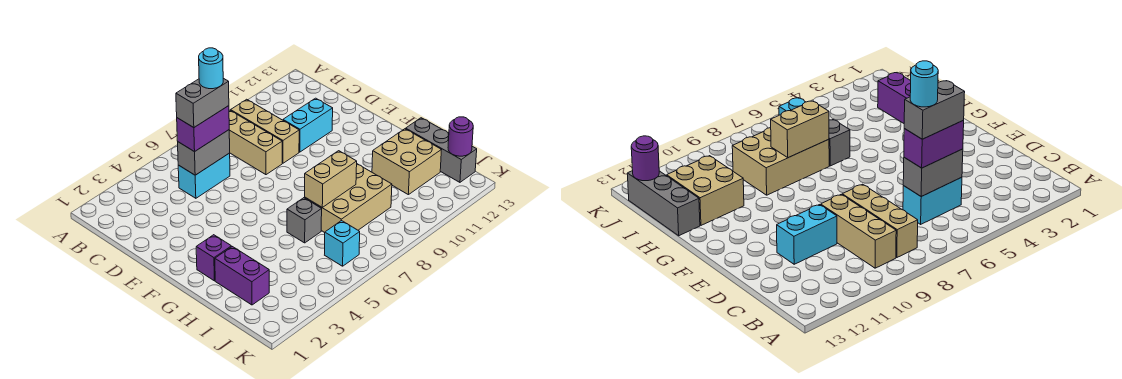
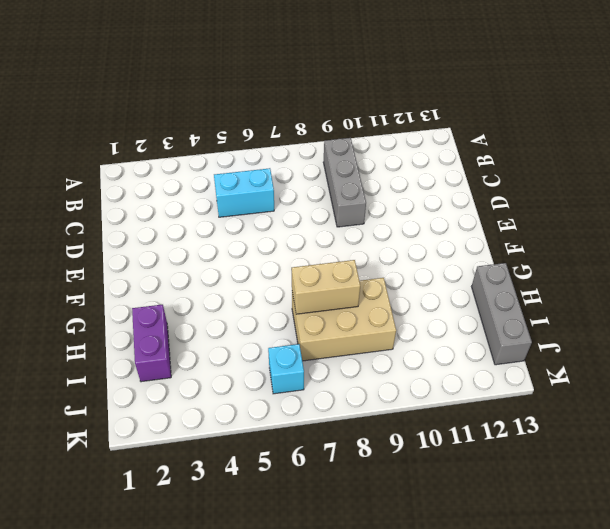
grey 1x3 brick [323,138,366,227] -> tan 1x3 brick [231,99,299,163]
none -> tan 1x3 brick [229,110,282,175]
none -> cyan 1x2 brick [283,98,333,152]
none -> purple 1x1 brick [196,235,231,281]

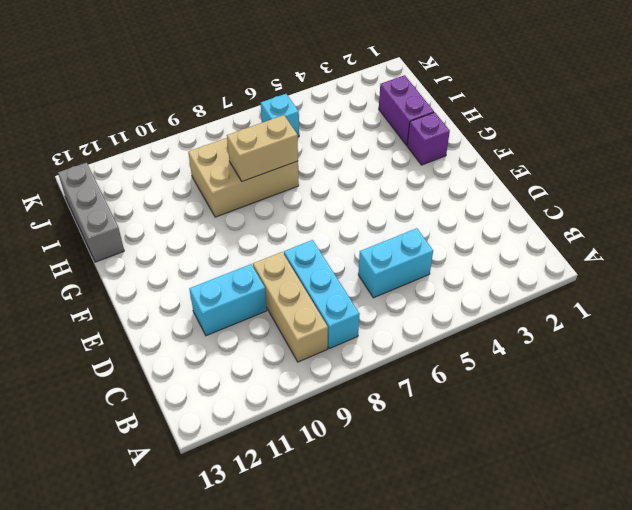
cyan 1x3 brick [284,240,359,349] -> tan 1x3 brick [229,110,282,175]
none -> grey 1x1 brick [287,198,322,243]
none -> tan 2x2 brick [372,129,441,195]
none -> grey 1x2 brick [178,130,230,175]

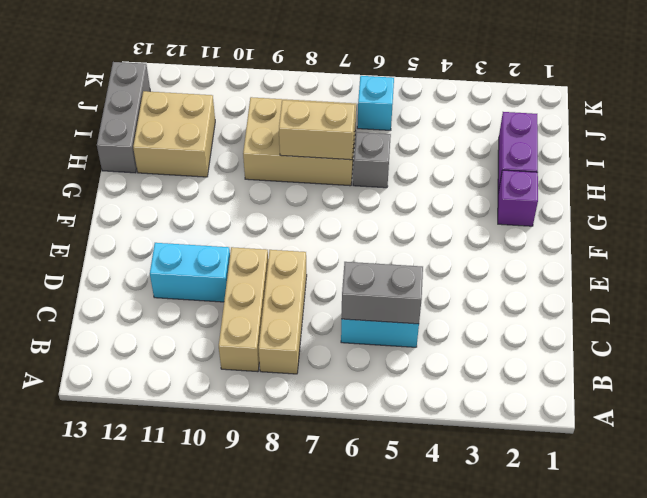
none -> purple 1x1 round brick [448,117,473,156]
none -> purple 1x2 brick [177,106,229,152]
none -> grey 1x2 brick [176,78,229,128]

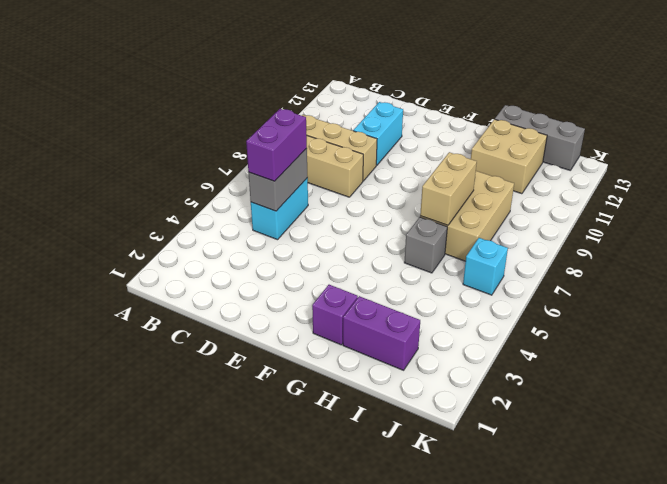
none -> purple 1x1 round brick [448,117,473,156]
none -> grey 1x2 brick [176,78,229,128]
none -> cyan 1x1 round brick [199,48,223,89]

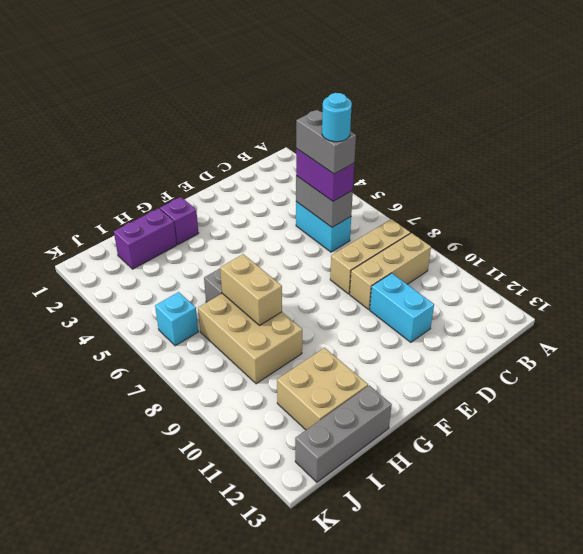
none -> purple 1x1 round brick [448,117,473,156]

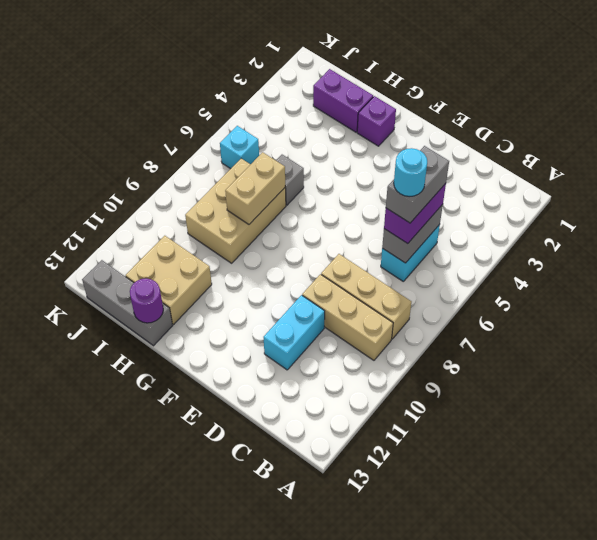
purple 1x1 round brick [130,278,163,323] -> purple 1x1 round brick moved to [448,117,473,156]

